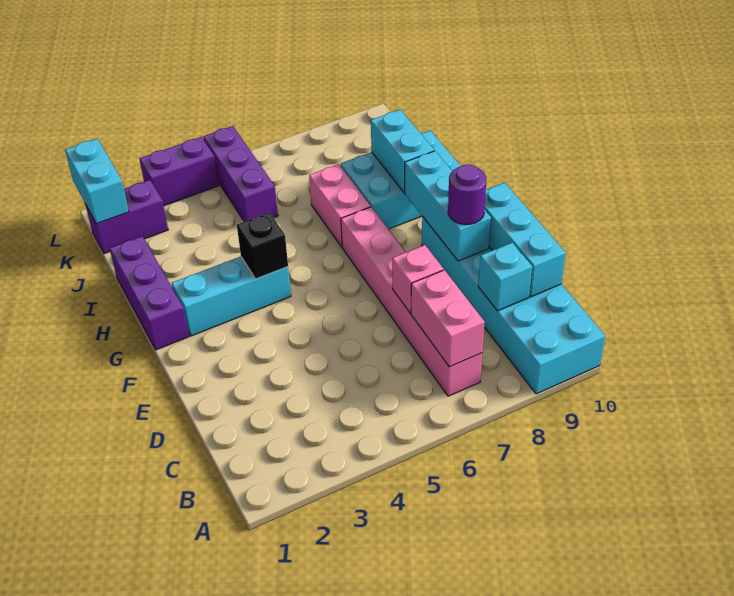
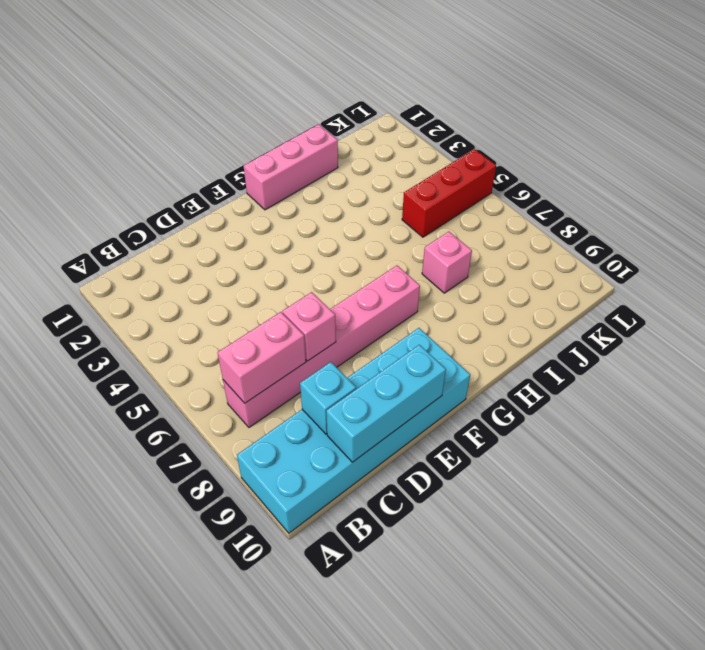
pink 1x3 brick [244,124,338,210] -> purple 1x3 brick [110,236,189,350]
pink 1x1 brick [422,232,472,293] -> pink 1x2 brick [309,164,371,247]
red 1x3 brick [402,149,496,237] -> purple 1x3 brick [203,126,278,222]
none -> cyan 1x3 brick [172,257,291,336]
none -> cyan 2x3 brick [341,131,460,229]
none -> purple 1x2 brick [85,180,168,254]

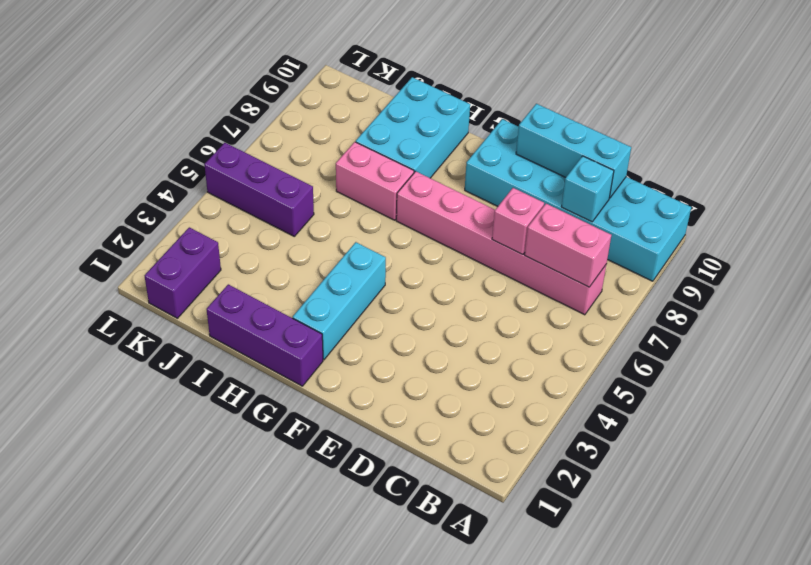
none -> purple 1x2 brick [139,137,219,206]
none -> cyan 1x3 brick [405,151,491,261]
none -> black 1x1 brick [237,212,288,279]

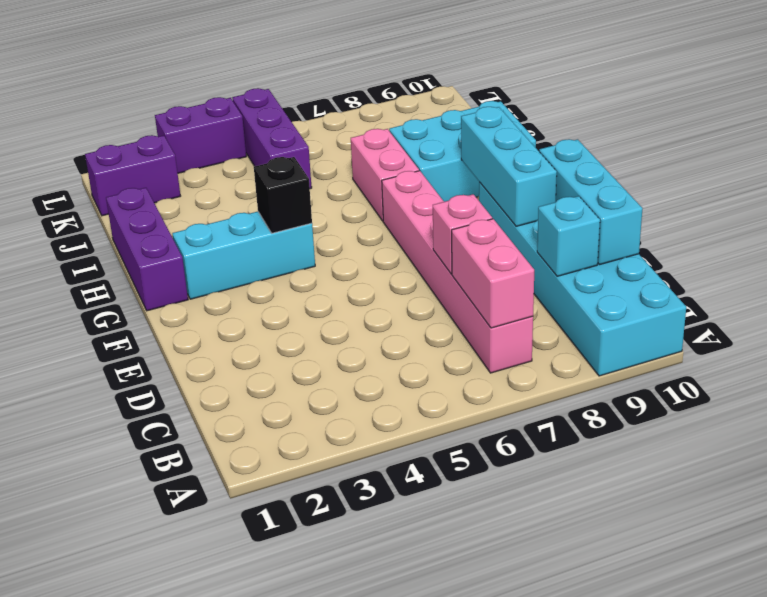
none -> cyan 1x2 brick [371,110,434,193]
none -> cyan 1x2 brick [65,139,129,224]
none -> purple 1x1 round brick [448,164,486,225]

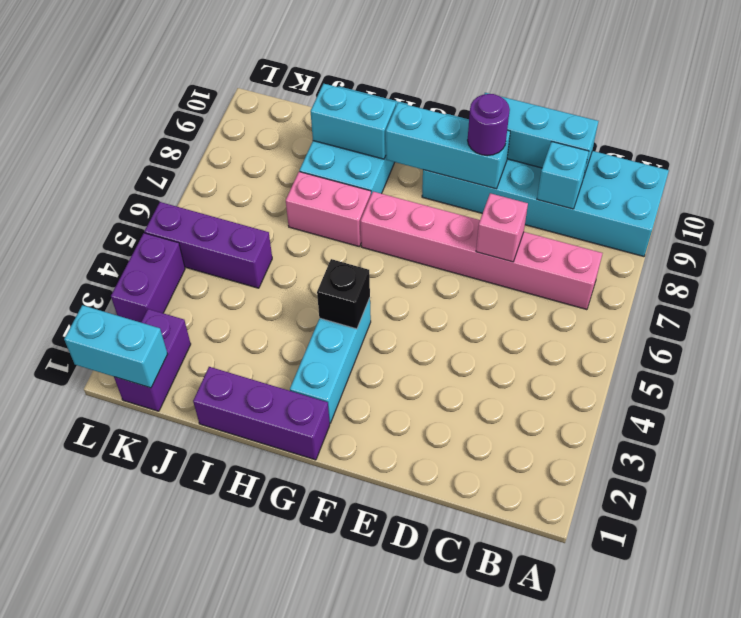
none -> pink 1x2 brick [411,270,485,367]

